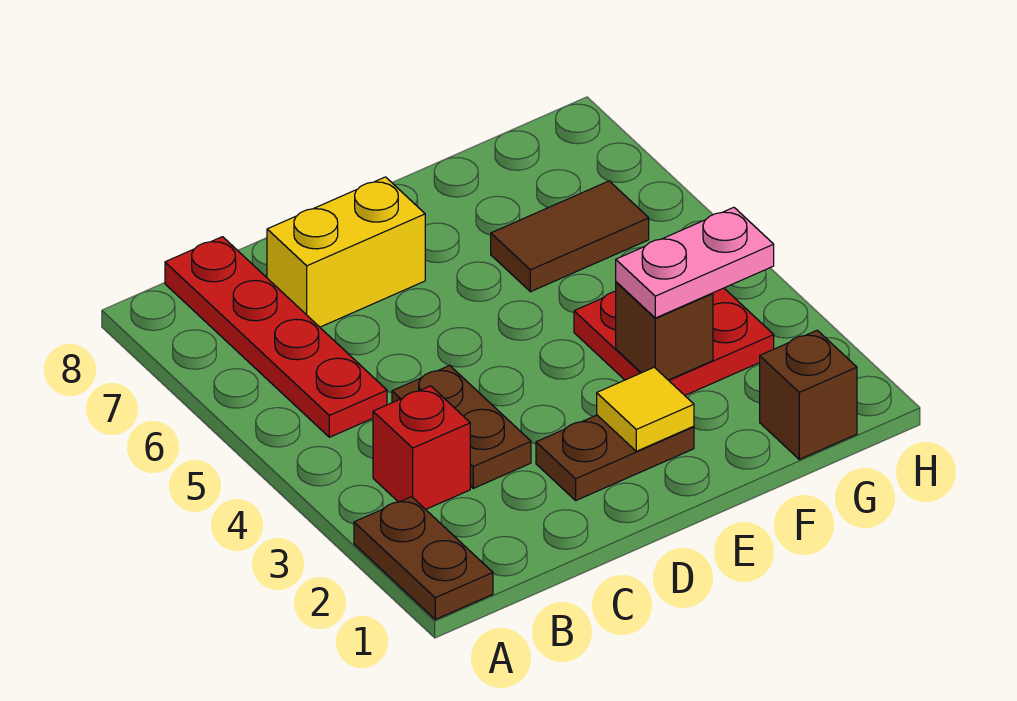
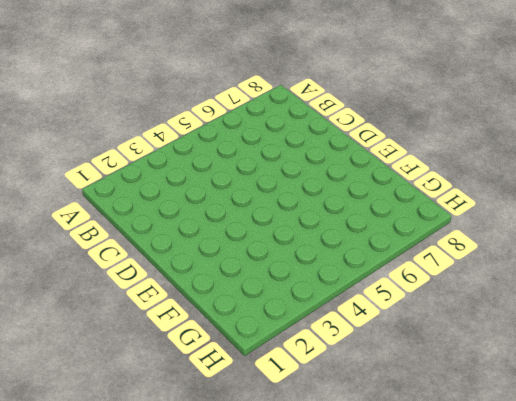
none -> brown 1x2 plate [354,497,493,619]
none -> red 1x1 brick [373,386,470,509]
none -> red 1x4 plate [165,237,387,437]

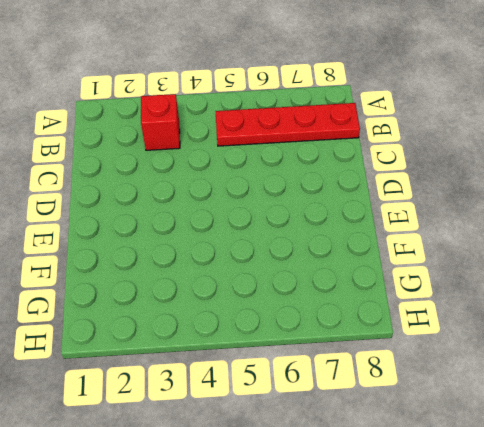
none -> brown 1x2 plate [354,497,493,619]
none -> brown 1x2 plate [392,365,531,488]
none -> yellow 1x2 brick [267,177,425,327]

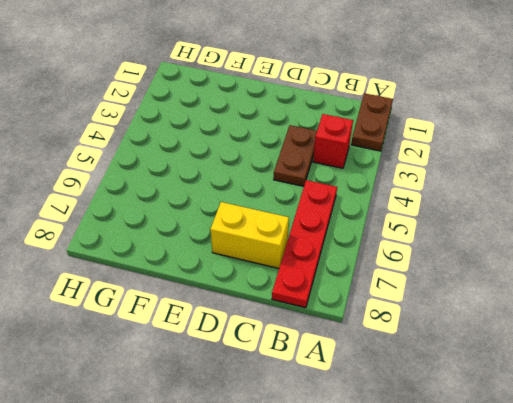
none -> brown 1x2 plate [536,415,694,500]
none -> red 2x2 plate [574,288,774,395]
none -> brown 1x2 tile [491,181,649,292]

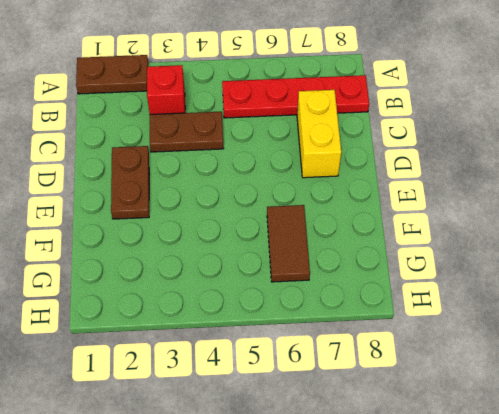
none -> red 2x2 plate [574,288,774,395]
none -> brown 1x1 brick [760,330,857,459]
none -> yellow 1x1 tile [597,367,694,451]

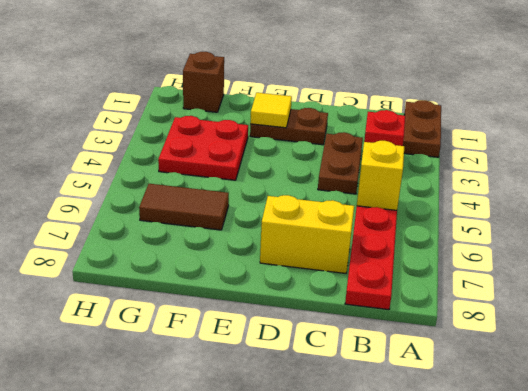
yellow 1x1 brick [357,141,404,210] -> none
none -> brown 1x1 brick [616,282,713,380]
none -> pink 1x2 plate [616,207,774,318]

